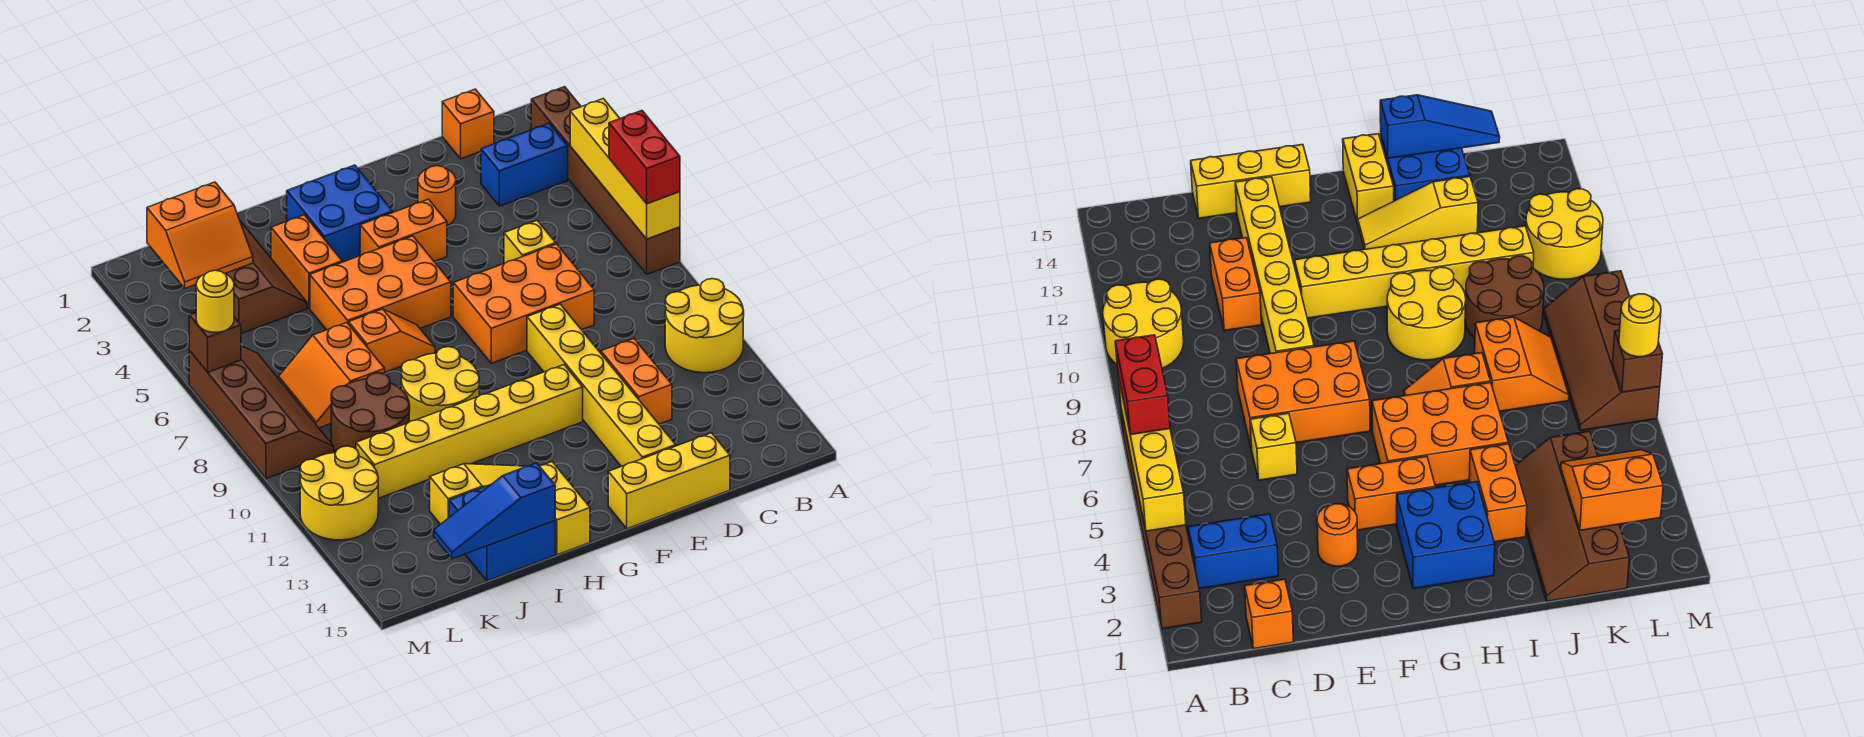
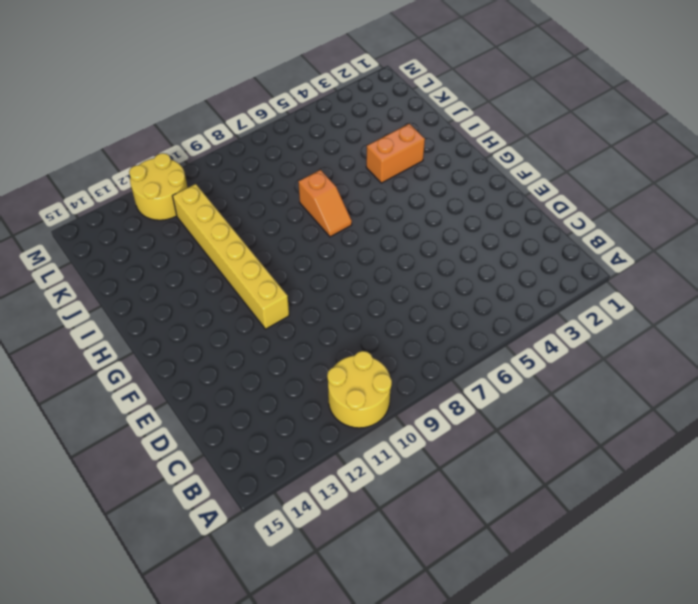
none -> brown 1x6 brick [531,87,680,274]
none -> blue 1x2 brick [481,123,568,206]
none -> orange 1x1 brick [442,89,494,159]
none -> yellow 1x1 brick [504,221,556,264]

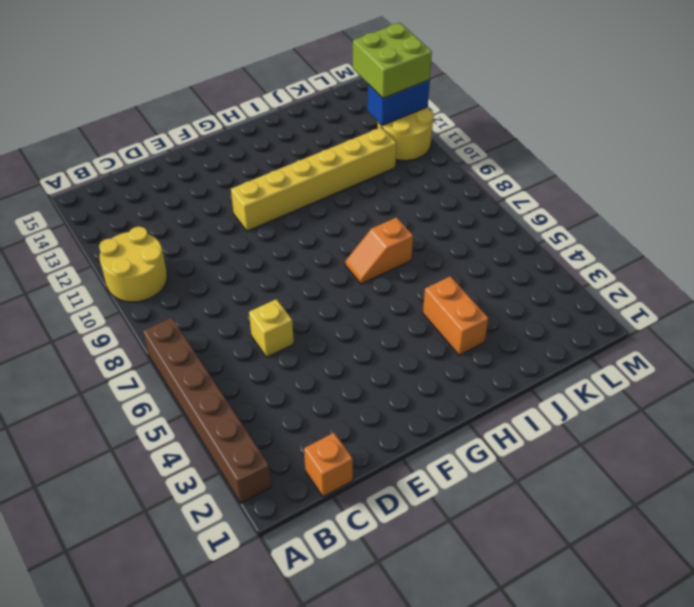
blue 1x2 brick [367,80,430,125] -> blue 1x2 brick moved to [481,123,568,206]
lime 2x2 brick [353,23,432,98] -> none
none -> orange 2x3 brick [453,244,594,363]
none -> orange 1x2 brick [601,339,672,424]
none -> yellow 1x3 brick [608,433,730,529]
none -> orange 1x1 round brick [418,166,456,225]

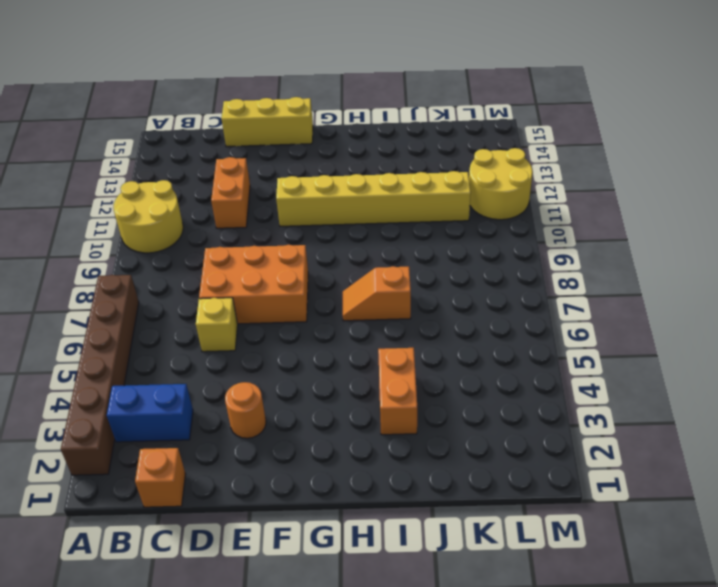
none -> yellow 1x6 brick [527,304,676,466]
none -> orange 1x2 brick [360,199,447,261]
none -> blue 2x2 brick [287,165,393,262]
none -> orange 2x3 brick [310,236,451,330]

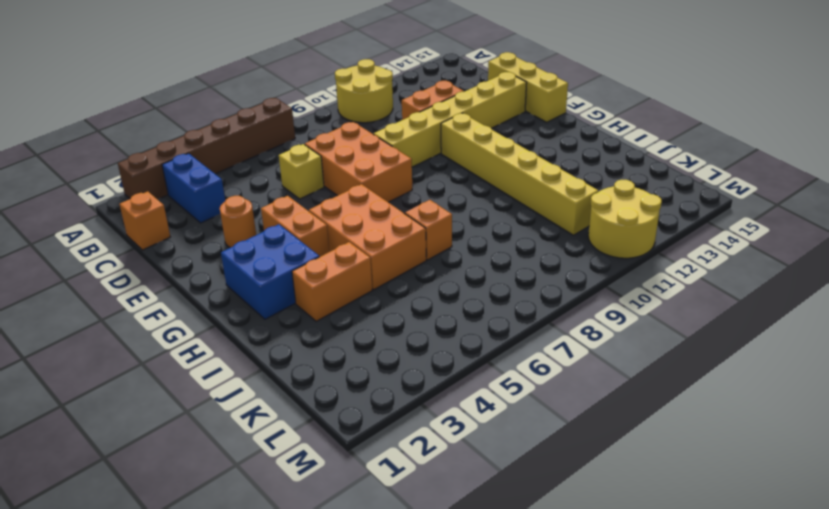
none -> yellow 2x2 round brick [401,347,479,422]
none -> yellow 1x3 slope [430,464,526,524]
none -> yellow 1x2 brick [540,462,590,555]
none -> blue 2x2 brick [449,485,555,581]

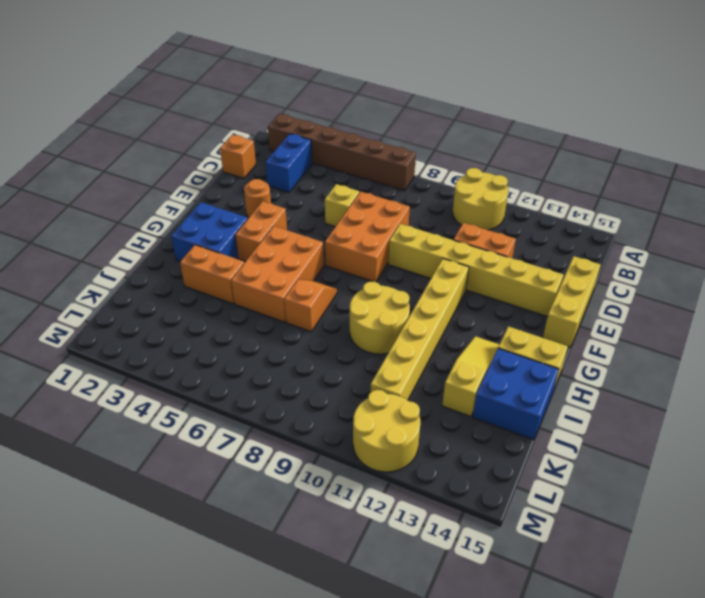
none -> brown 2x4 slope [225,221,307,334]
none -> orange 2x2 slope [279,322,385,428]
none -> brown 2x2 round brick [331,373,410,452]
none -> brown 2x4 slope [189,346,334,479]

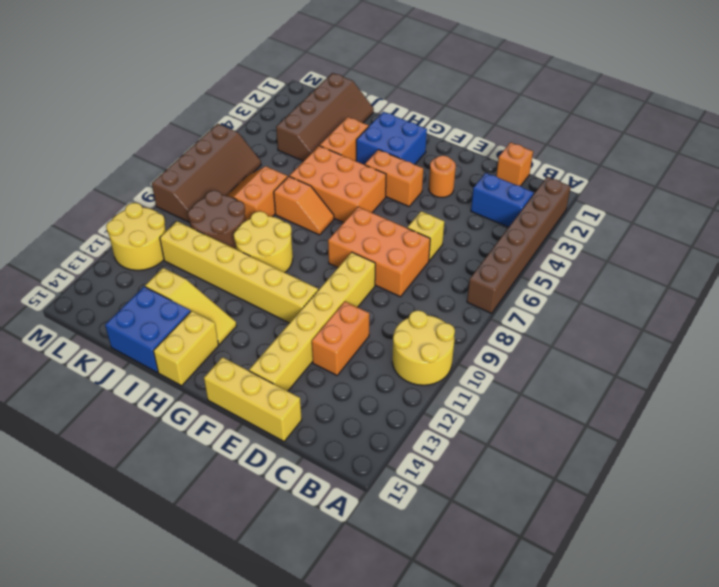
none -> yellow 1x4 brick [570,99,680,239]
none -> blue 1x3 slope [434,463,555,559]
none -> orange 2x2 slope [147,182,253,288]
none -> brown 1x1 brick [189,313,241,372]

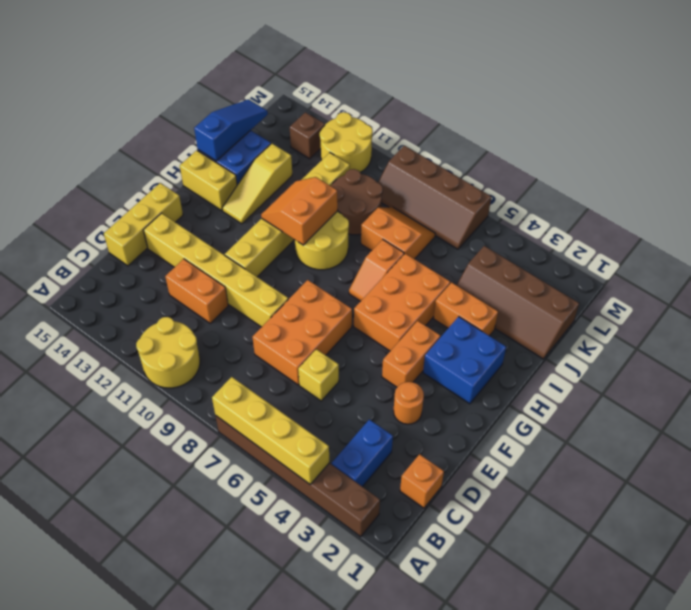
orange 2x2 slope [261,177,338,245] -> orange 2x2 slope moved to [147,182,253,288]
brown 1x1 brick [290,112,325,159] -> brown 1x1 brick moved to [189,313,241,372]
none -> red 1x2 brick [609,111,680,204]
none -> yellow 1x1 round brick [196,270,234,332]

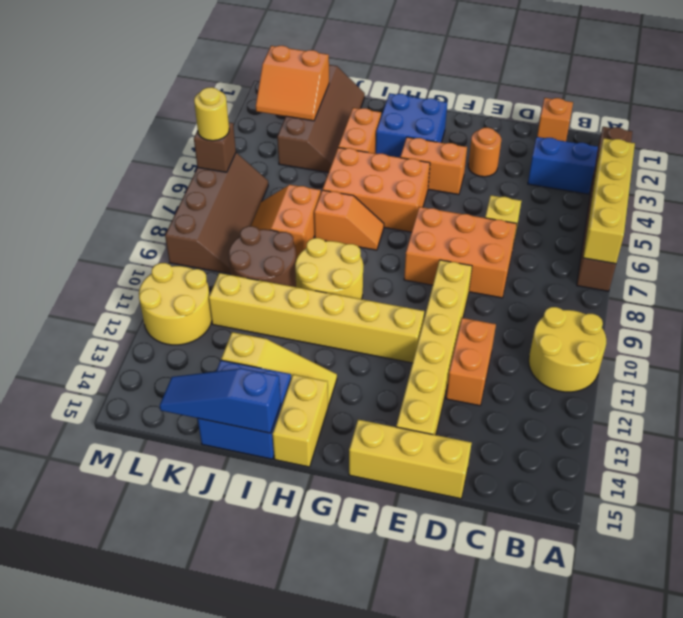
none -> red 1x2 brick [609,111,680,204]

